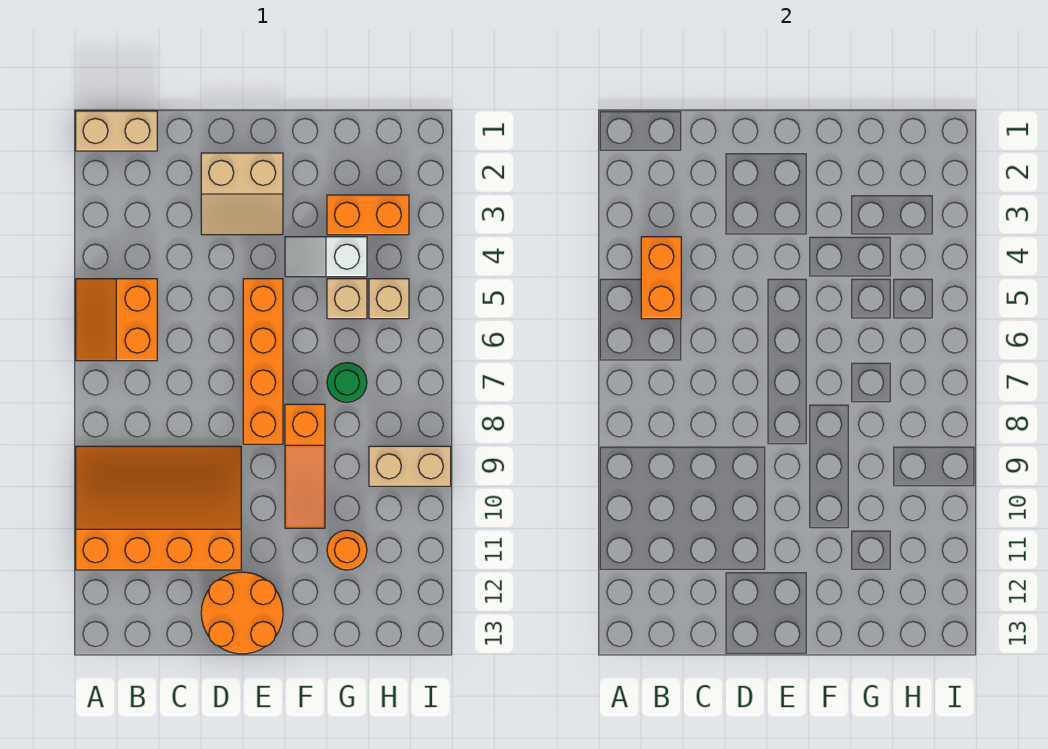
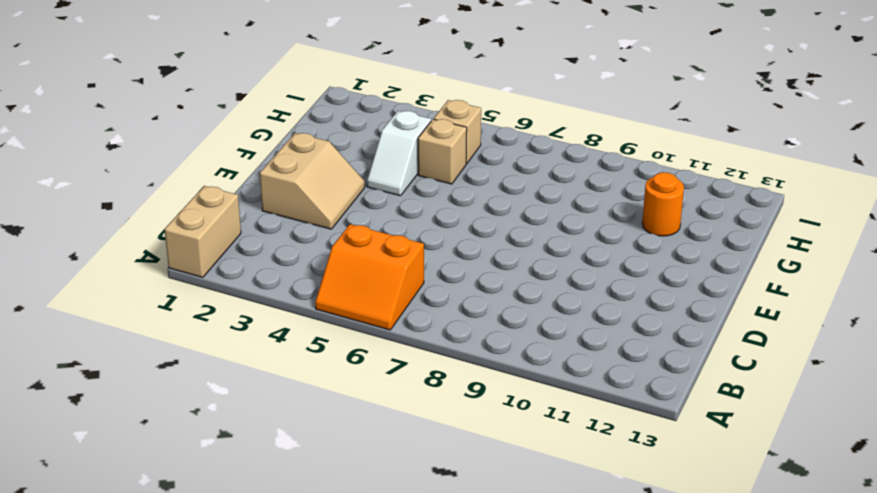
none -> orange 3x4 slope [76,446,241,570]
none -> orange 2x2 round brick [201,572,283,654]
none -> orange 1x4 brick [243,279,283,444]

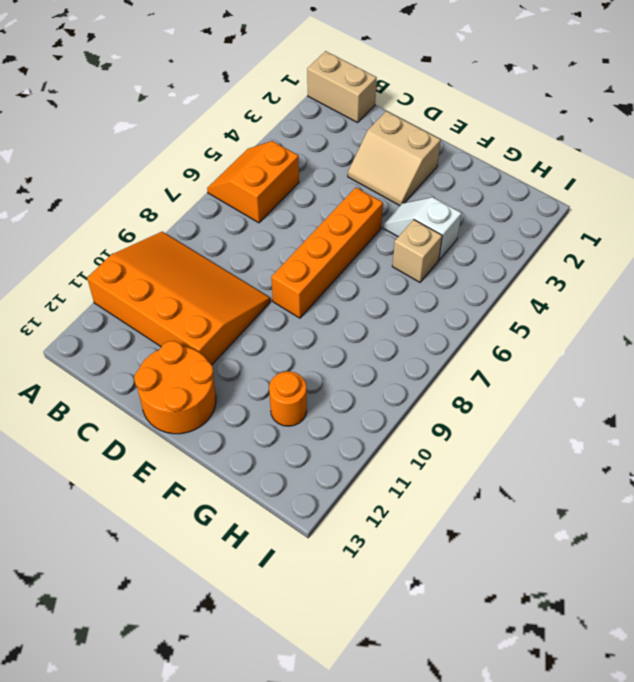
none -> orange 1x3 slope [285,404,325,528]
none -> orange 1x2 brick [327,195,409,235]
none -> green 1x1 round brick [327,363,367,402]

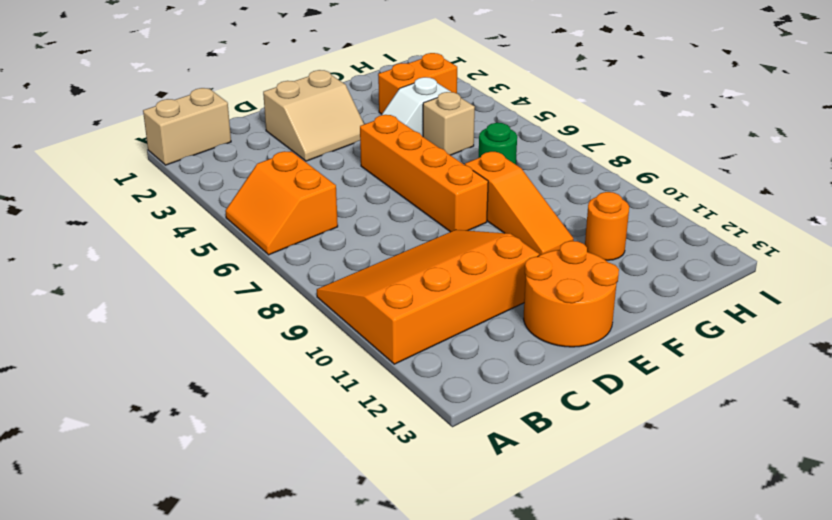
none -> tan 1x1 brick [369,279,409,319]
none -> tan 1x2 brick [369,446,451,486]
none -> orange 1x2 brick [641,237,681,319]

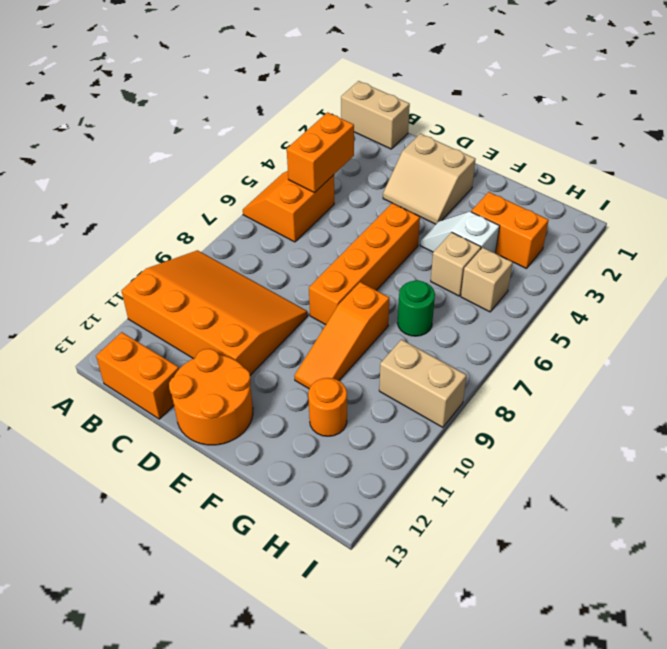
orange 1x2 brick [96,332,179,419] -> none

